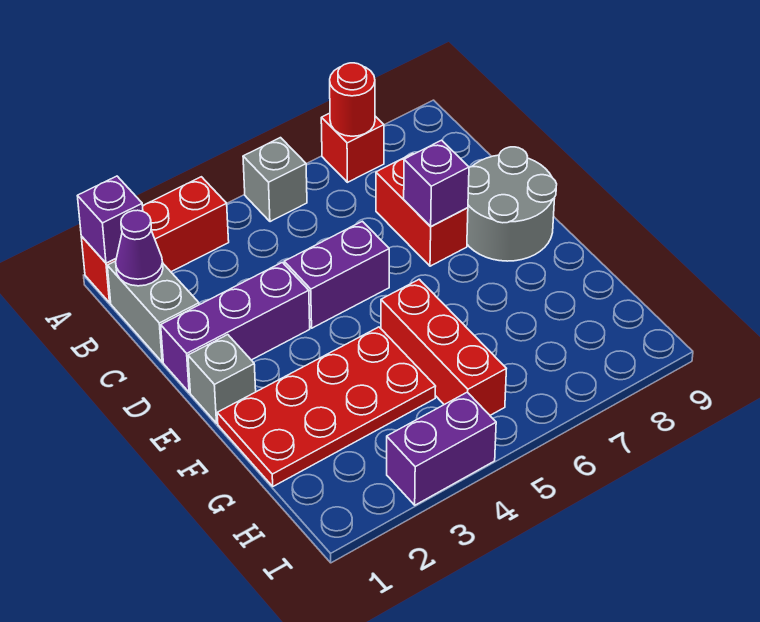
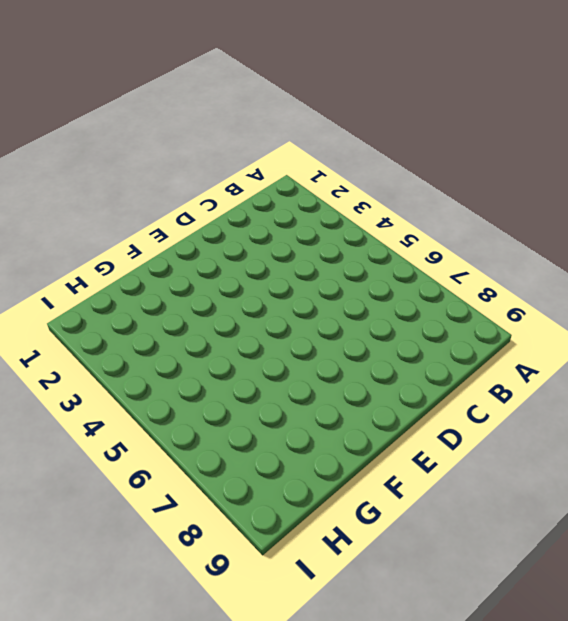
none -> red 1x3 brick [81,177,229,303]
none -> grey 1x1 brick [243,138,307,222]
none -> red 1x1 brick [321,113,384,182]

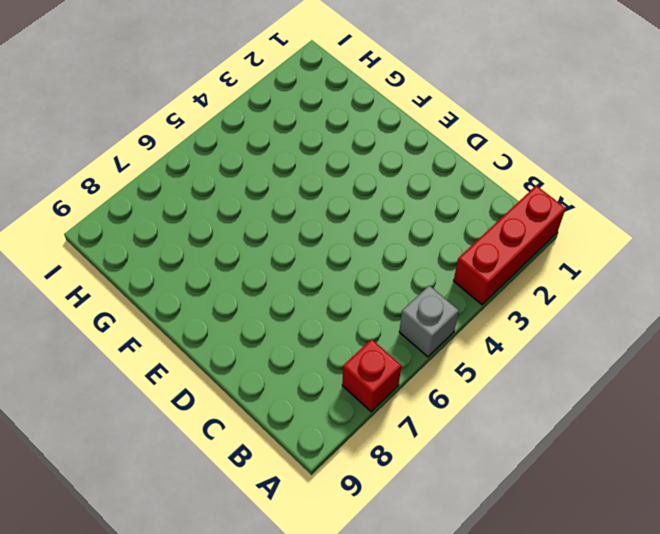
none -> grey 1x2 brick [107,261,199,362]
none -> red 1x2 brick [376,153,468,266]
none -> purple 1x3 brick [161,262,310,392]

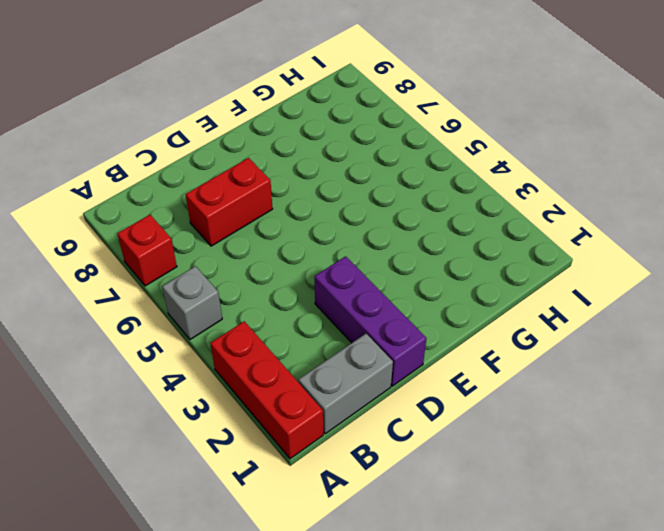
none -> purple 1x2 brick [284,221,389,328]
none -> grey 2x2 round brick [467,147,557,261]
none -> grey 1x1 brick [188,335,256,423]

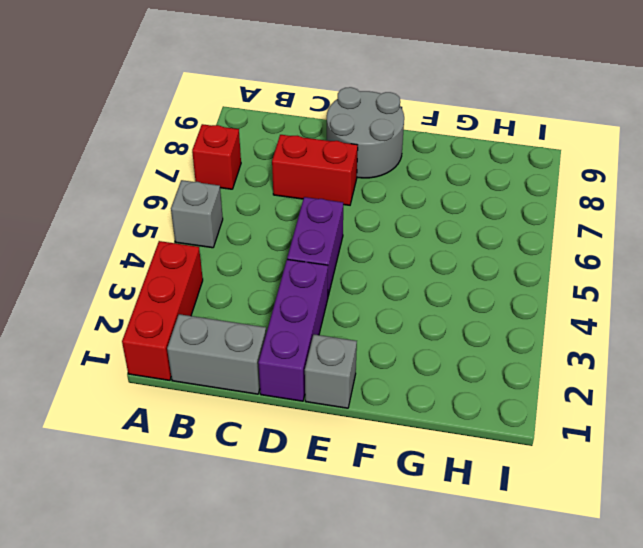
none -> red 2x4 plate [217,327,436,486]
none -> red 1x3 brick [381,279,506,415]
none -> purple 1x2 brick [387,392,496,505]

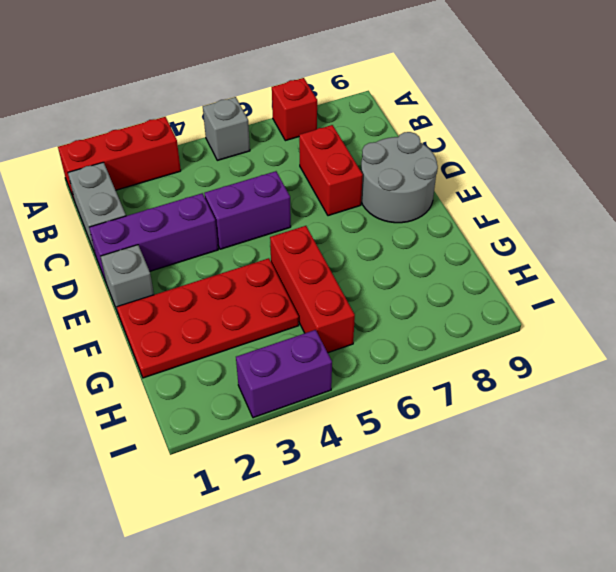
none -> purple 1x1 brick [78,176,143,263]
none -> red 1x1 round brick [330,63,375,136]
none -> purple 1x1 cone [116,210,163,286]

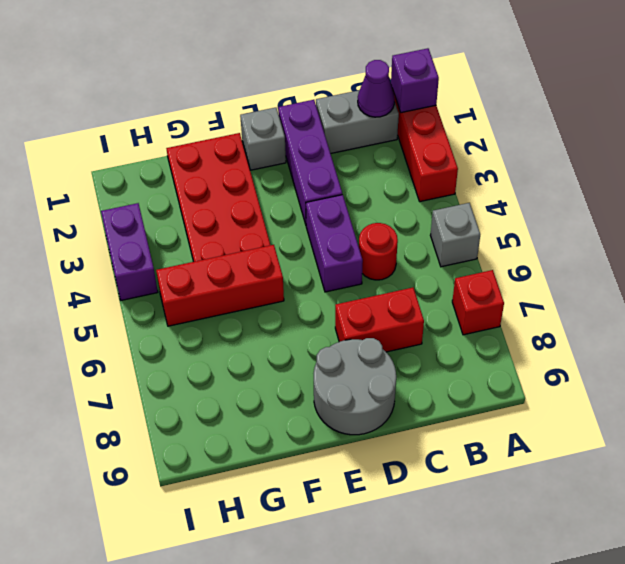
red 1x1 round brick [359,223,398,280] -> red 1x1 round brick moved to [330,63,375,136]
none -> purple 1x1 brick [404,140,469,226]

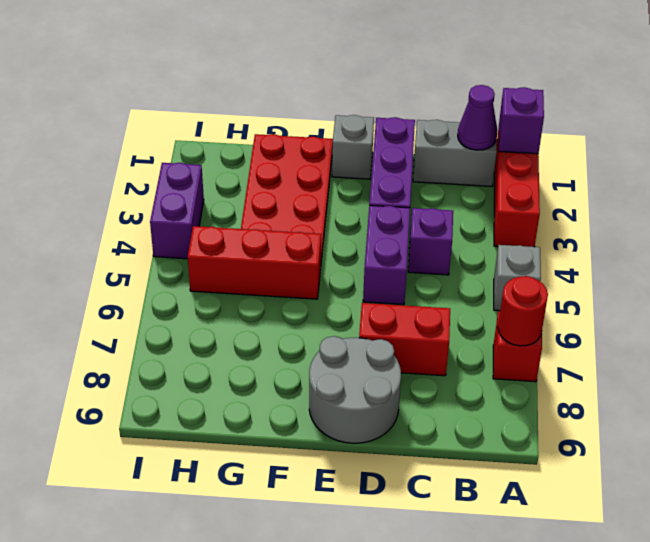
purple 1x1 brick [408,208,453,275] -> purple 1x1 brick moved to [404,140,469,226]

